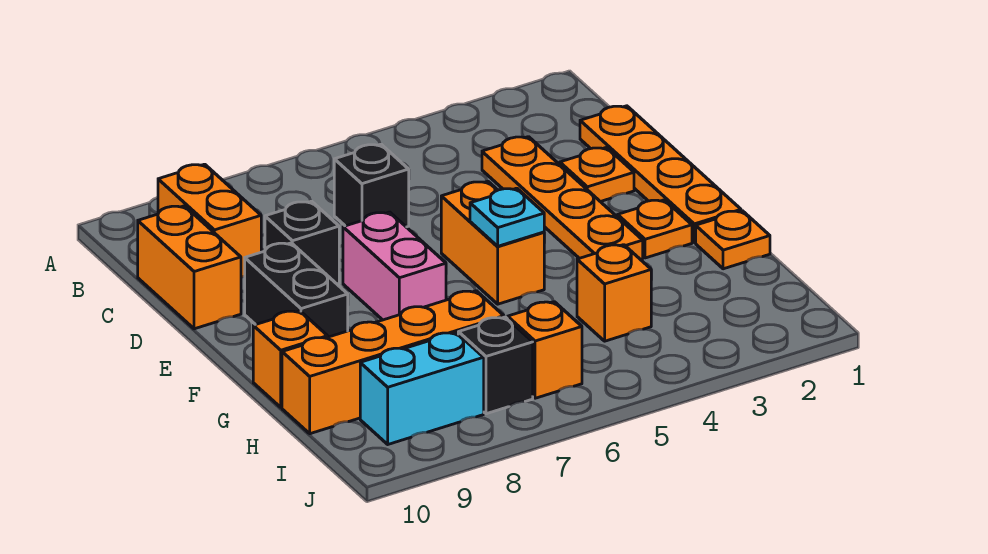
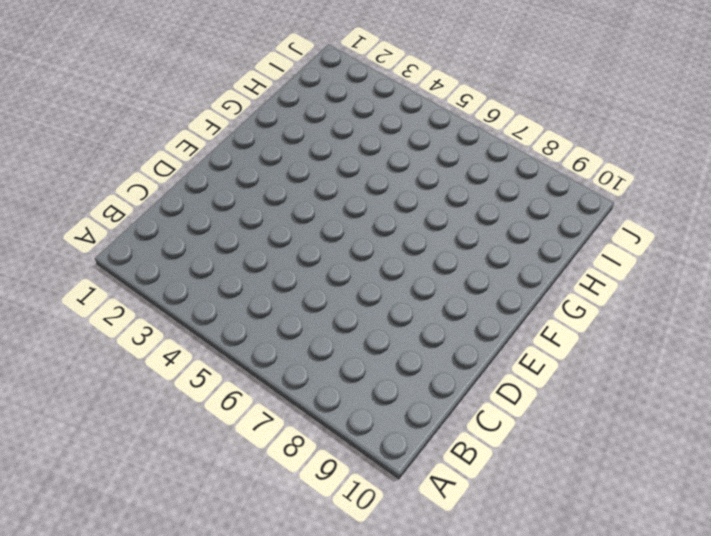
none -> orange 1x2 brick [158,164,261,277]
none -> orange 1x4 plate [580,106,741,243]
none -> orange 1x4 plate [482,137,643,260]

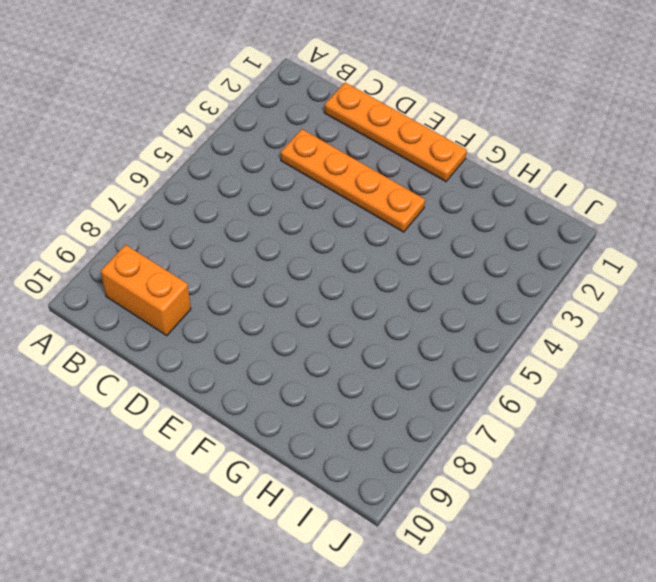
none -> black 1x1 brick [334,144,409,227]
none -> orange 1x2 brick [138,206,241,329]
none -> orange 1x1 plate [560,148,634,202]

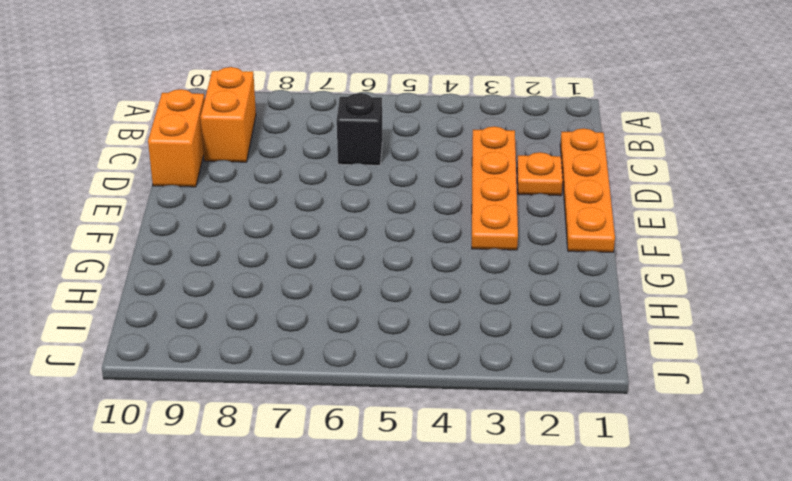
none -> black 1x1 brick [265,201,339,284]
none -> orange 1x2 brick [441,181,544,304]
none -> pink 1x2 brick [343,212,446,320]

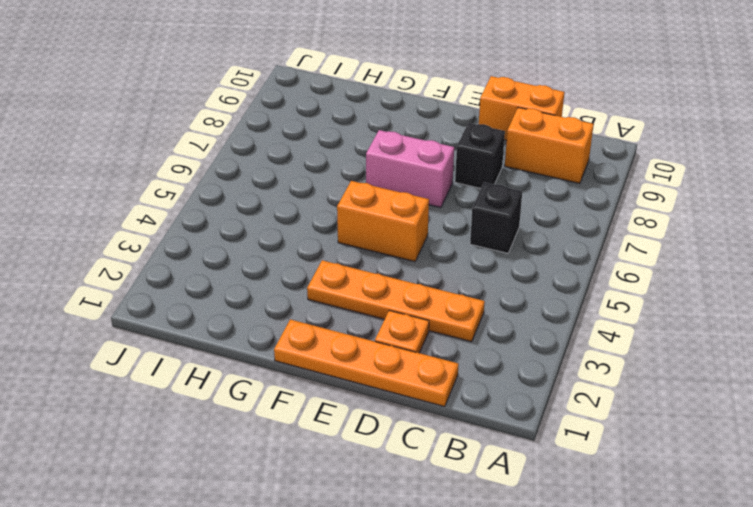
none -> black 1x2 brick [245,243,348,337]
none -> orange 1x1 plate [618,200,692,258]
none -> orange 1x1 plate [696,211,770,269]

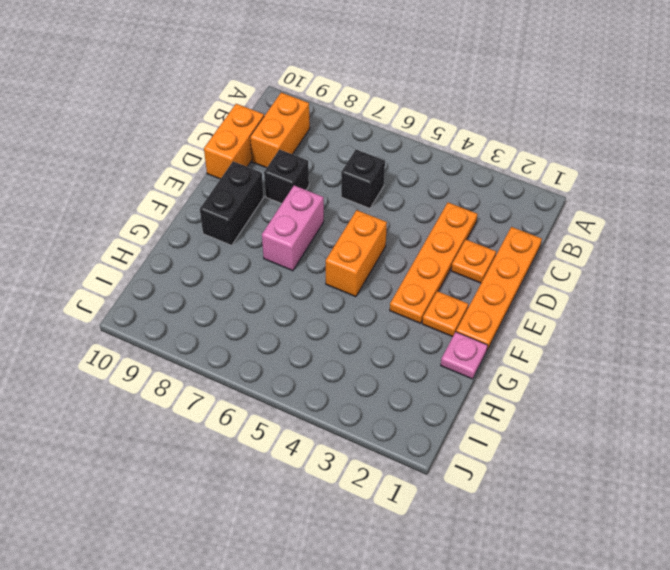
pink 1x1 plate [441,332,488,379] -> orange 1x1 plate [696,211,770,269]
none -> orange 1x1 brick [253,311,328,407]
none -> orange 1x1 brick [577,245,651,341]
none -> orange 1x4 brick [282,291,504,434]

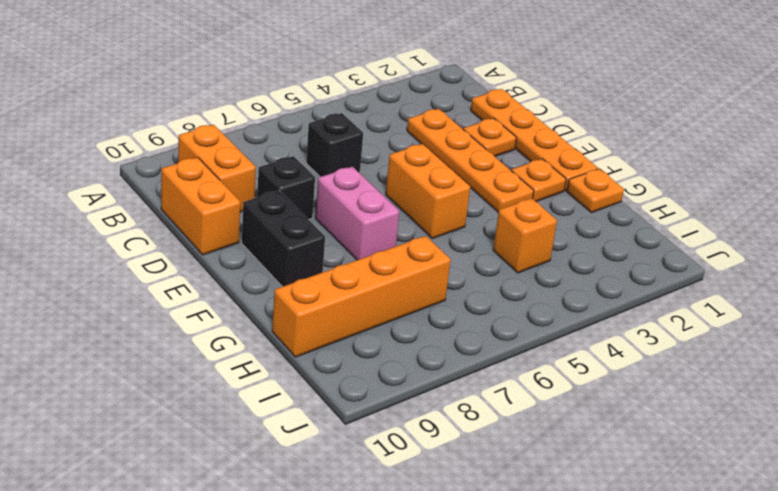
none -> orange 1x1 brick [253,311,328,407]
none -> orange 1x1 brick [508,302,582,398]
none -> black 1x1 brick [458,317,533,414]

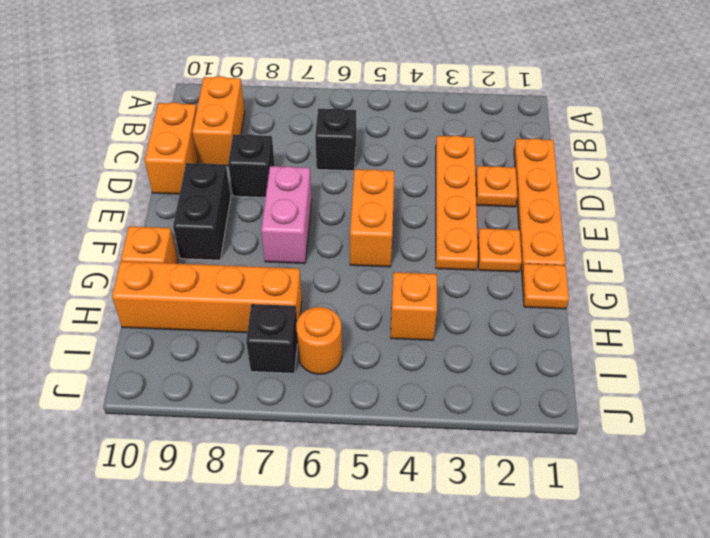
orange 1x1 round brick [296,307,342,374] -> orange 1x1 brick [508,302,582,398]
none -> cyan 1x2 brick [360,333,484,444]
none -> cyan 1x1 plate [470,188,544,246]

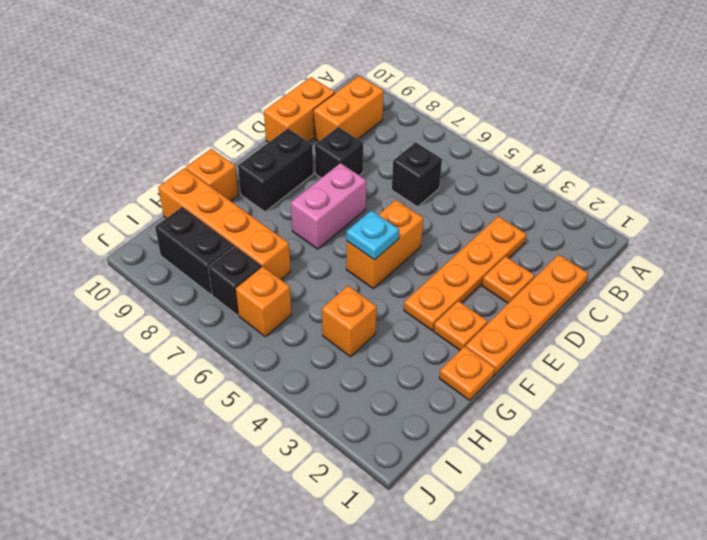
black 1x2 brick [155,207,234,294] -> cyan 1x2 brick [360,333,484,444]

